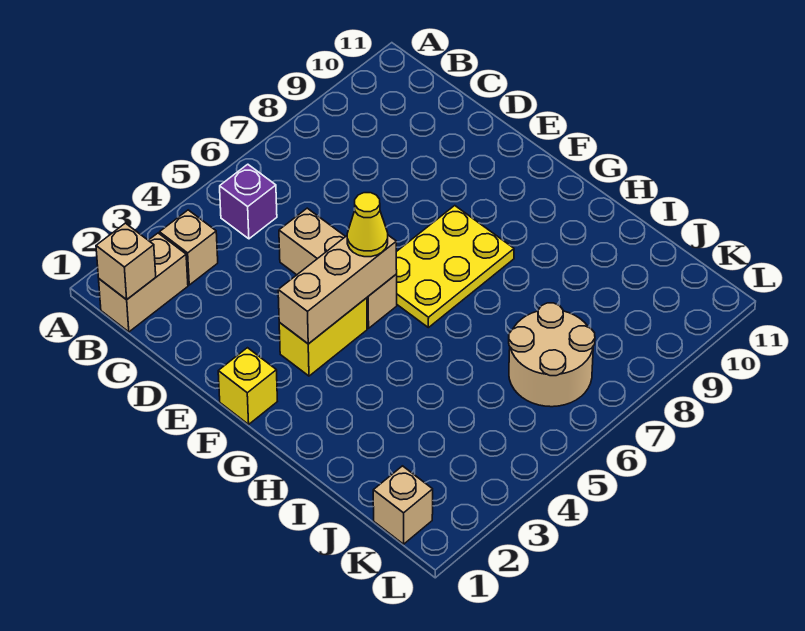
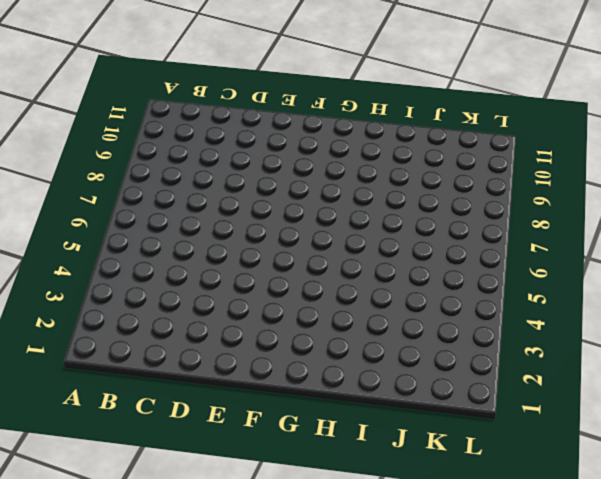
none -> tan 1x2 brick [99,233,188,332]
none -> tan 1x1 brick [160,210,218,285]
none -> purple 1x1 brick [220,164,277,239]

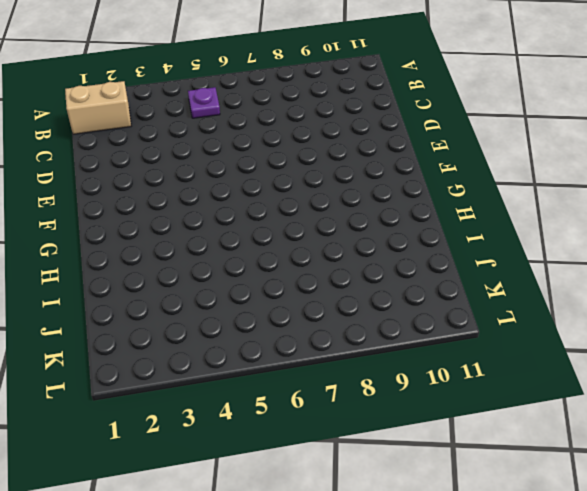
purple 1x1 plate [188,87,220,118] -> purple 1x1 brick [220,164,277,239]
none -> tan 1x1 brick [160,210,218,285]
none -> tan 1x3 brick [279,208,397,328]
none -> yellow 1x1 brick [218,348,277,424]

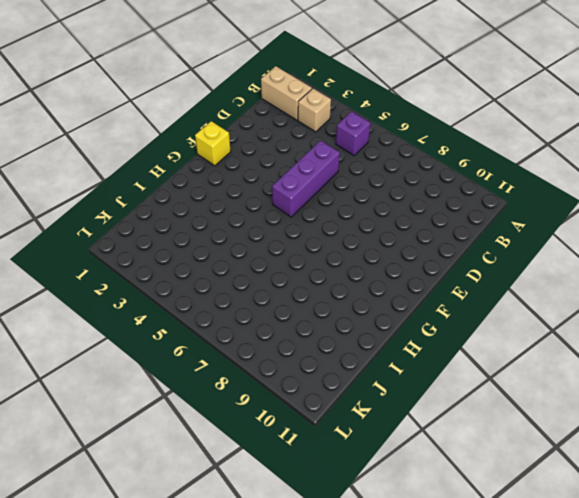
purple 1x3 brick [272,141,340,217] -> tan 1x3 brick [279,208,397,328]
none -> yellow 1x2 brick [279,298,367,376]
none -> yellow 2x3 plate [396,206,514,328]
none -> tan 2x2 round brick [509,303,595,407]

